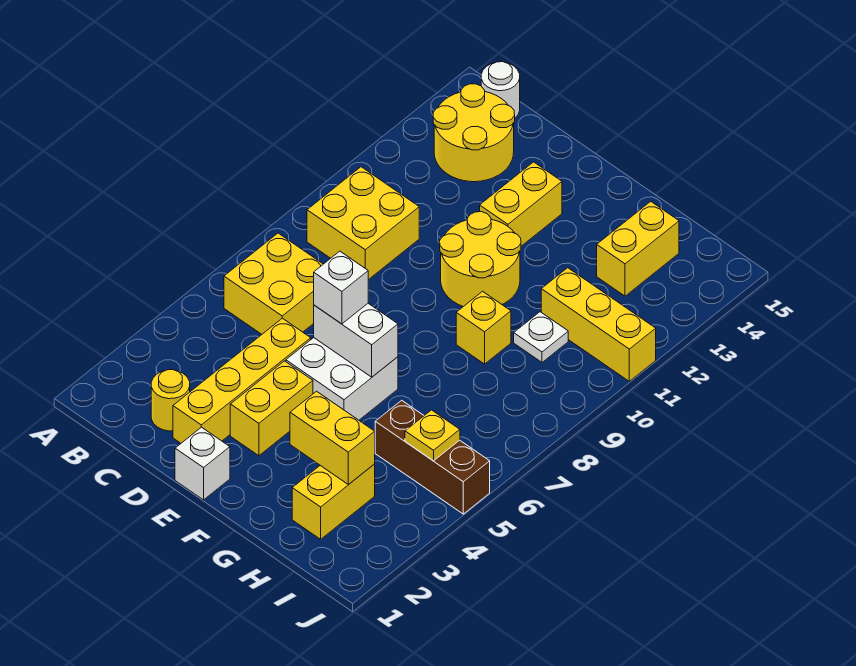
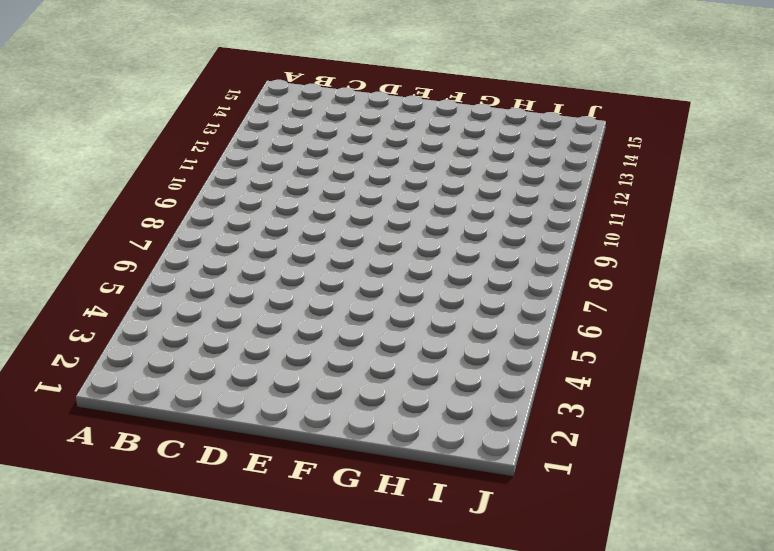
none -> yellow 2x2 brick [224,233,323,334]
none -> yellow 2x2 brick [307,167,419,280]
none -> yellow 2x2 round brick [433,84,515,182]

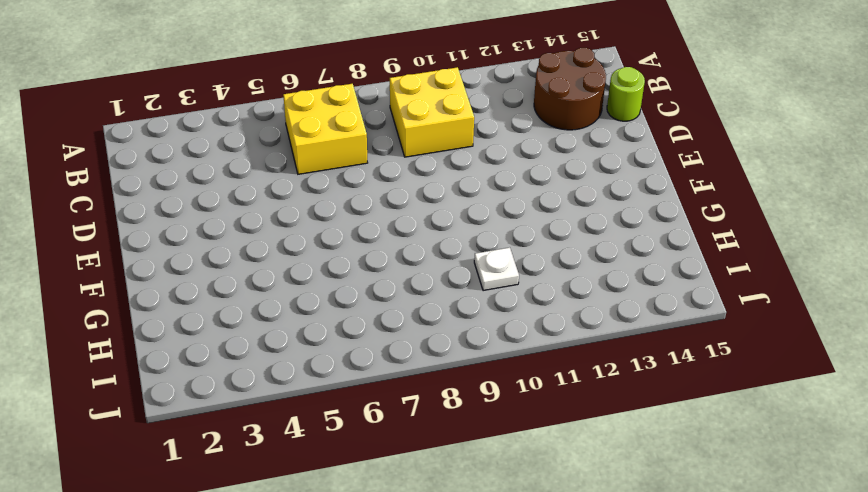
brown 2x2 round brick [534,48,606,130] -> yellow 2x2 round brick [433,84,515,182]
lime 1x1 round brick [607,67,645,121] -> none
none -> white 1x1 round brick [481,62,520,118]
none -> yellow 1x1 round brick [151,370,190,431]
none -> yellow 1x4 brick [173,318,311,443]

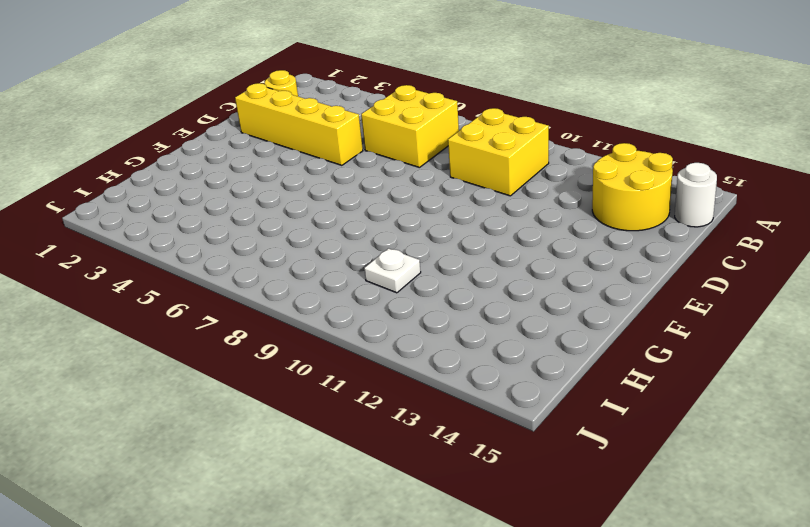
none -> white 1x1 brick [175,427,230,500]
none -> yellow 1x2 brick [230,361,313,456]
none -> white 2x2 brick [286,338,398,420]

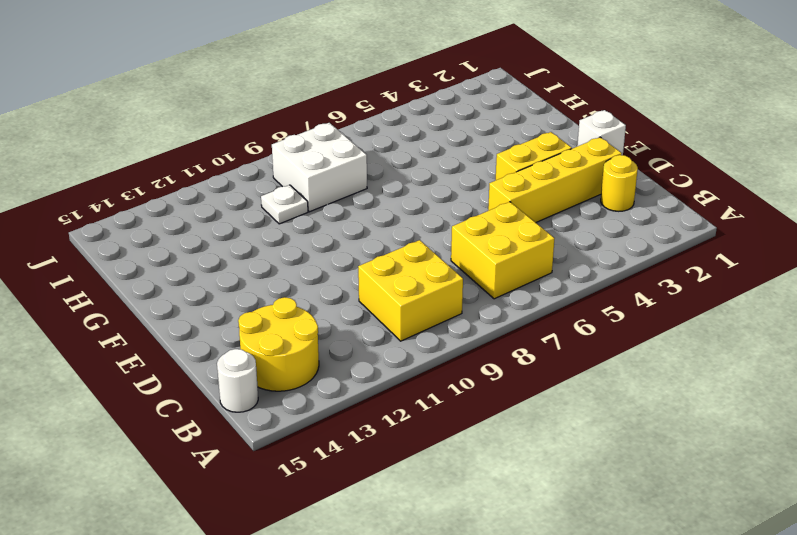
white 2x2 brick [272,123,367,212] -> white 2x2 brick moved to [286,338,398,420]
none -> yellow 2x2 round brick [440,212,521,307]
none -> yellow 1x2 brick [480,162,562,246]
none -> yellow 1x1 brick [456,291,511,364]

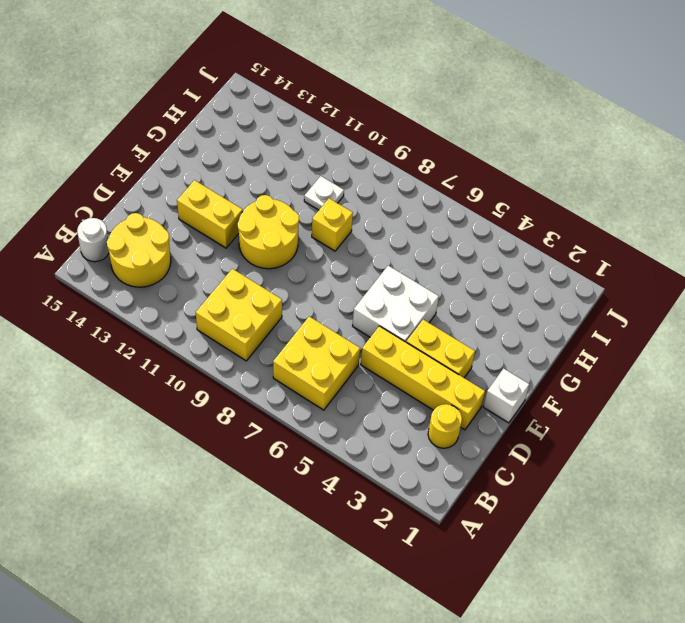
none -> yellow 1x2 brick [292,464,375,539]
none -> brown 1x3 brick [375,400,490,514]
none -> yellow 1x3 brick [541,268,656,381]

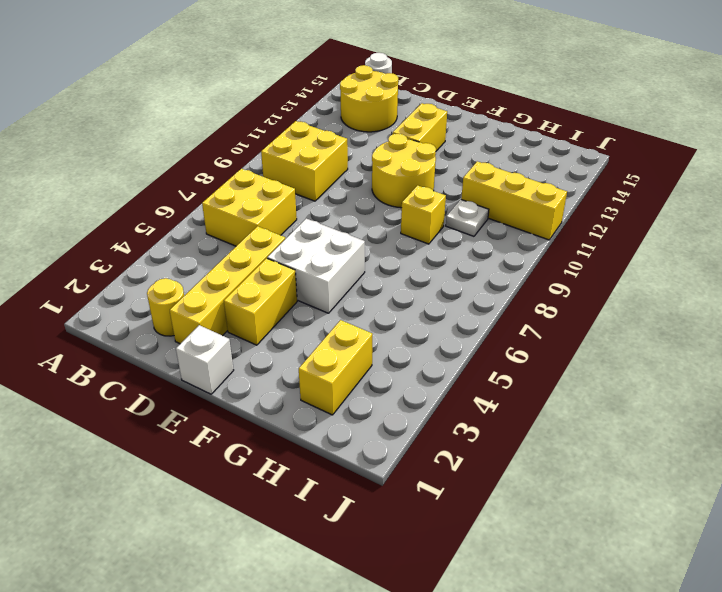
none -> brown 1x3 brick [375,400,490,514]
none -> yellow 1x2 brick [597,201,679,296]
none -> white 1x2 brick [314,304,398,377]

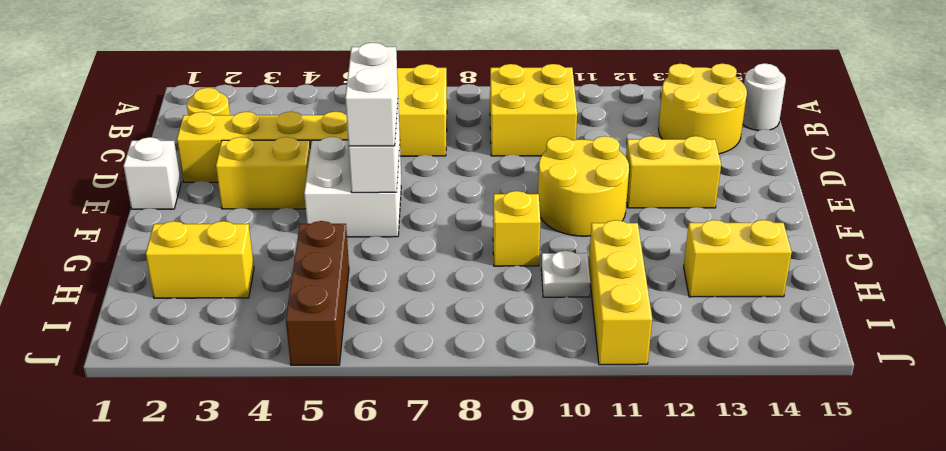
white 1x2 brick [345,43,398,146] -> white 1x1 brick [314,251,368,324]
none -> yellow 1x2 brick [290,391,375,485]
none -> yellow 1x1 plate [405,410,460,461]

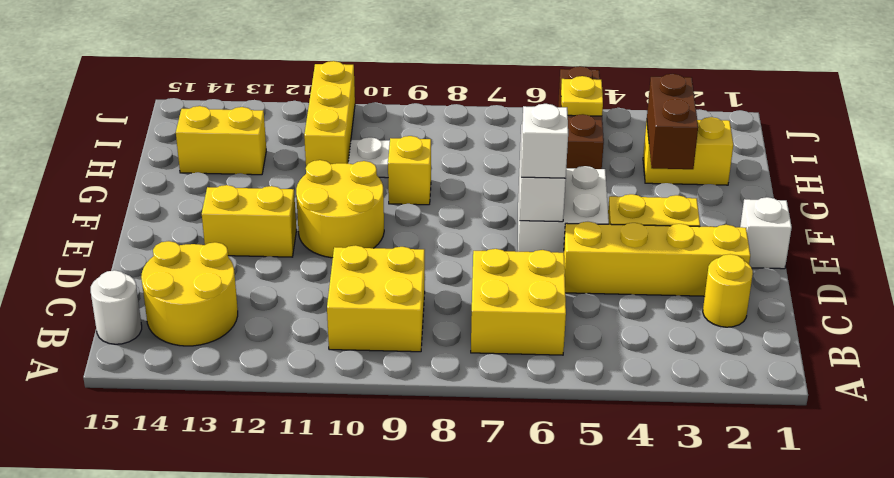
brown 1x2 brick [647,74,698,169] -> yellow 1x2 brick [290,391,375,485]

